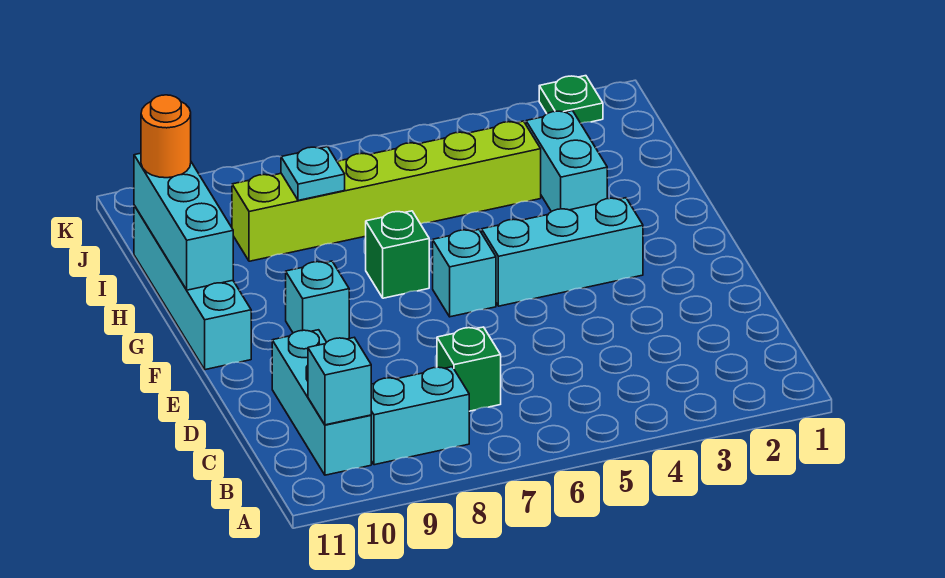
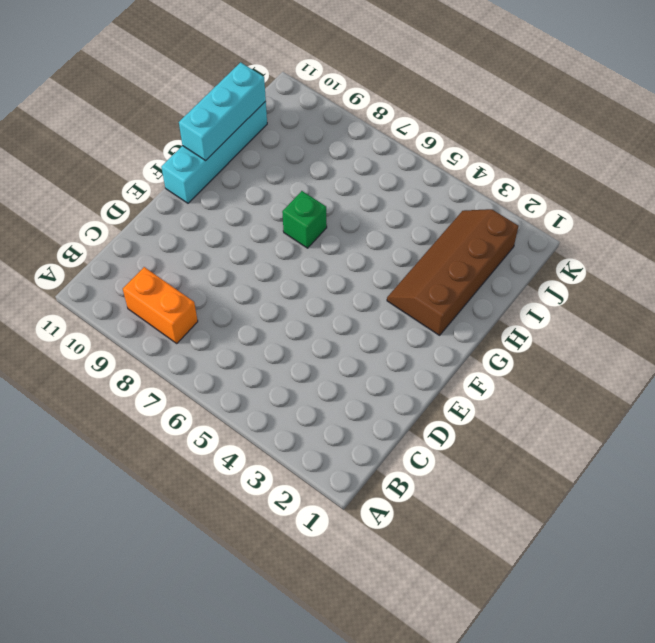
orange 1x2 brick [123,267,198,343] -> cyan 1x2 brick [371,367,469,465]
brown 2x4 slope [387,209,518,335] -> cyan 1x2 brick [526,111,607,212]
none -> cyan 1x3 brick [272,330,371,475]
none -> green 1x1 brick [437,327,501,411]
none -> cyan 1x3 brick [482,198,643,306]

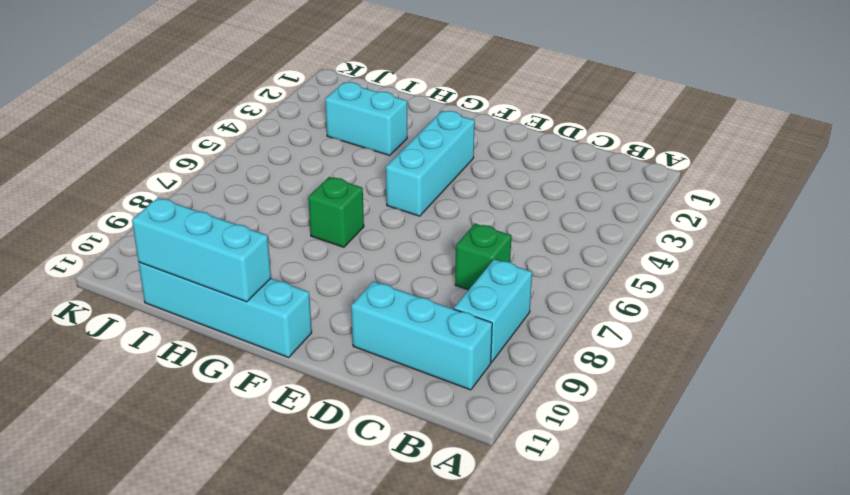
none -> cyan 1x1 brick [433,229,496,317]
none -> cyan 1x1 brick [286,261,349,342]
none -> lime 1x6 brick [232,121,541,261]

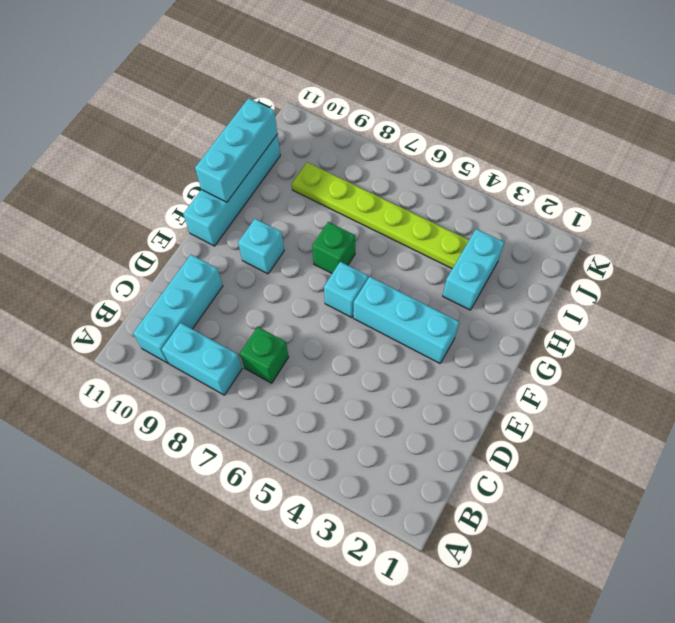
lime 1x6 plate [292,162,469,269] -> lime 1x6 brick [232,121,541,261]
none -> green 1x1 plate [539,76,603,123]
none -> cyan 1x1 brick [308,338,371,425]
none -> cyan 1x1 plate [281,147,345,200]

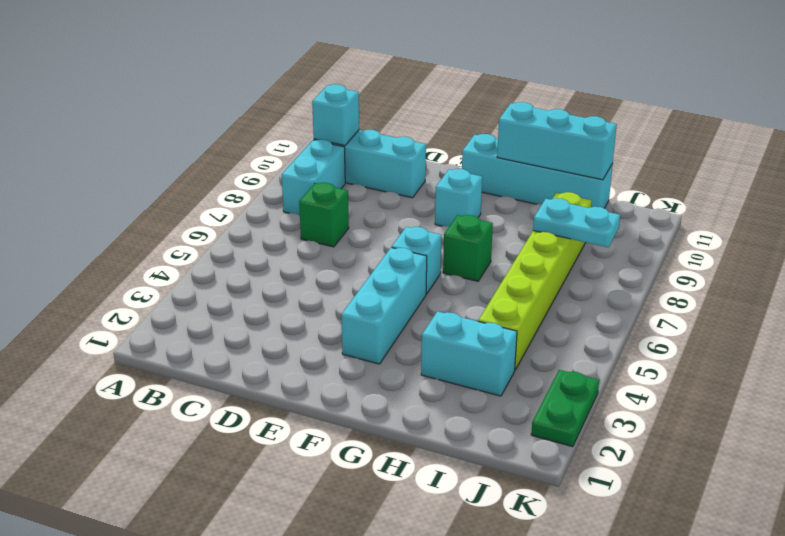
cyan 1x2 plate [533,198,620,247] -> cyan 1x1 plate [281,147,345,200]
green 1x2 plate [531,370,599,447] -> green 1x1 plate [539,76,603,123]
none -> orange 1x1 round brick [141,95,191,178]

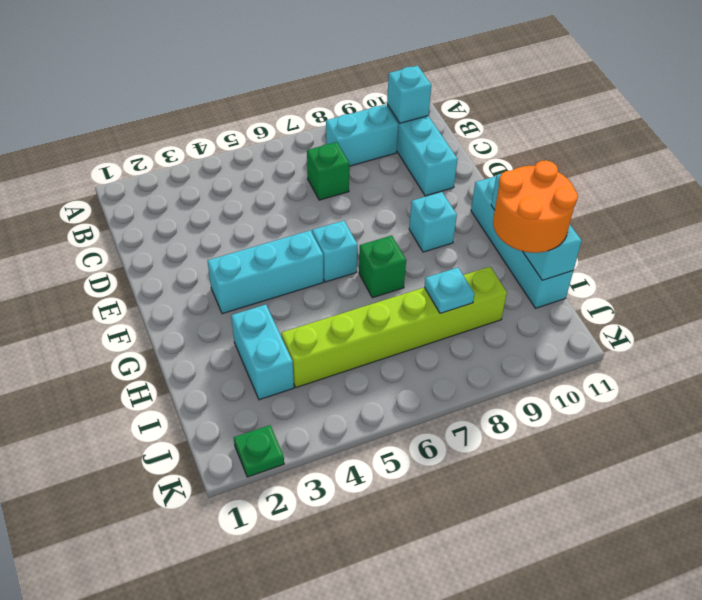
orange 2x2 round brick [493,160,578,253] -> orange 1x1 round brick [141,95,191,178]

